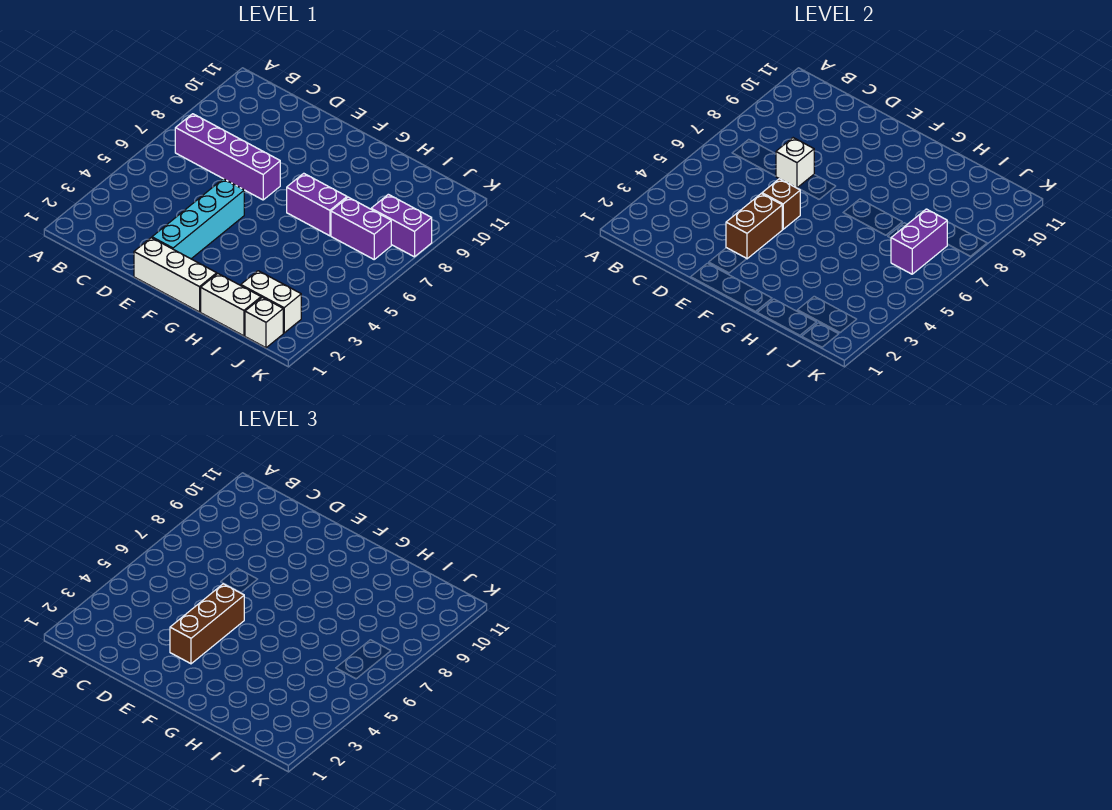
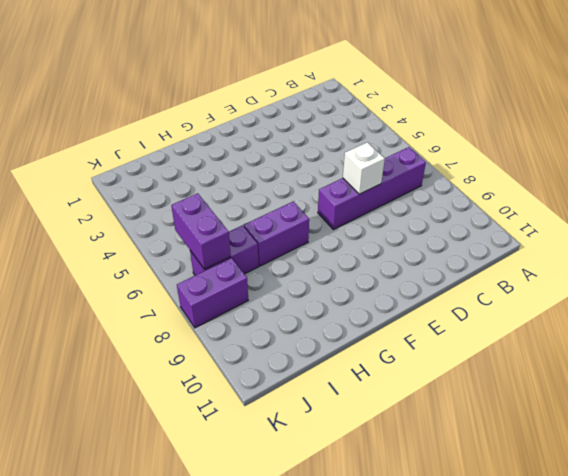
none -> white 1x3 brick [134,238,217,312]
none -> cyan 1x4 brick [152,179,244,259]
none -> white 1x2 brick [201,274,261,336]

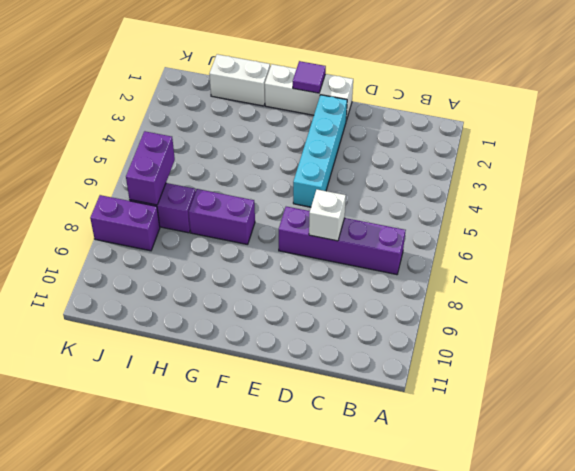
purple 1x1 tile [293,61,326,93] -> none
none -> white 1x2 brick [241,271,301,333]
none -> white 1x1 brick [245,297,283,348]
none -> brown 1x2 brick [726,194,782,259]

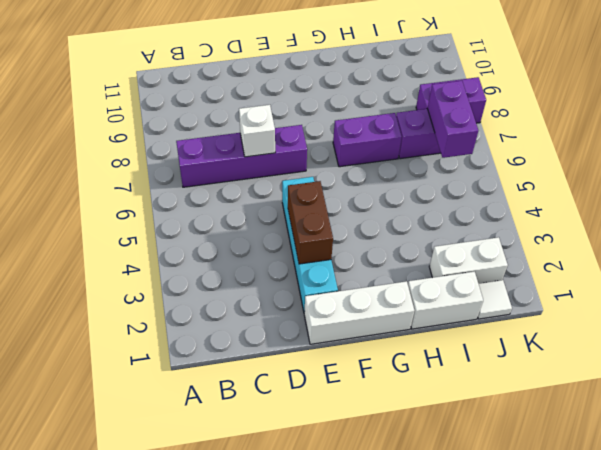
white 1x1 tile [478,280,512,319] -> white 1x1 brick [245,297,283,348]
none -> brown 1x1 brick [762,179,800,229]
none -> brown 1x3 brick [170,584,244,664]

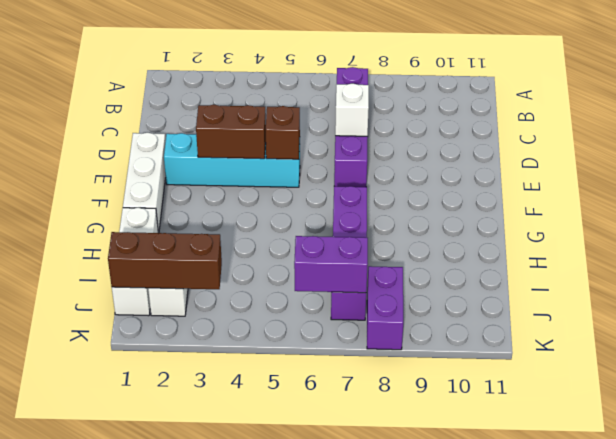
brown 1x3 brick [108,232,222,289] -> brown 1x3 brick moved to [170,584,244,664]

